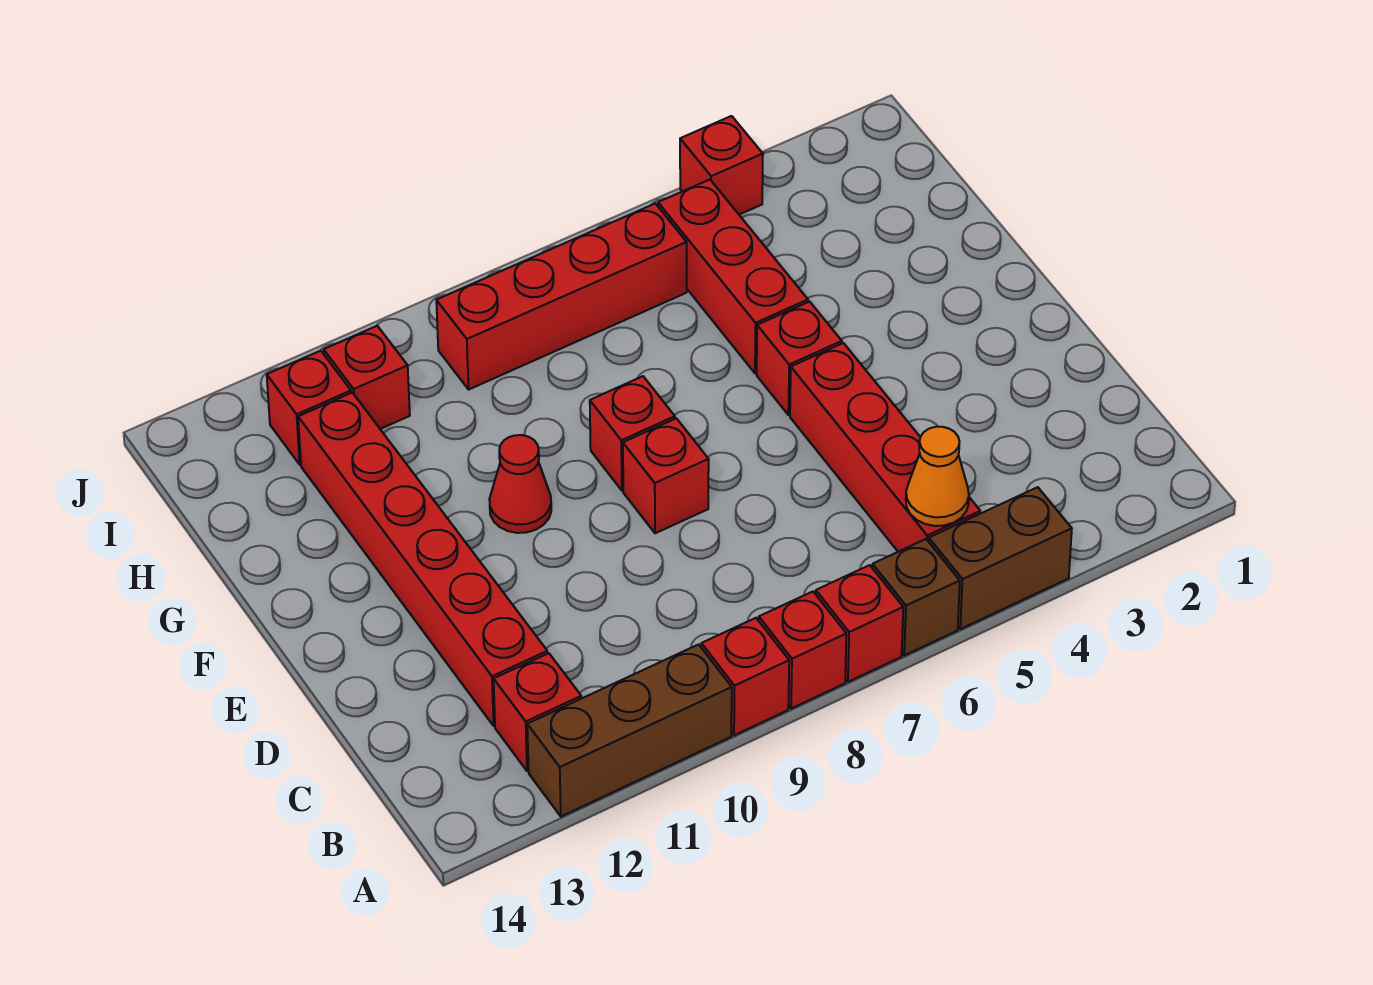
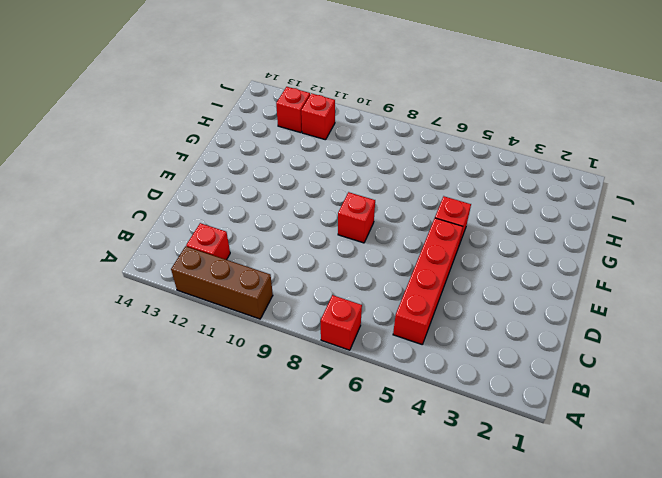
none -> brown 1x2 brick [929,487,1072,629]
none -> brown 1x1 brick [872,539,960,655]
none -> red 1x1 brick [759,592,846,709]

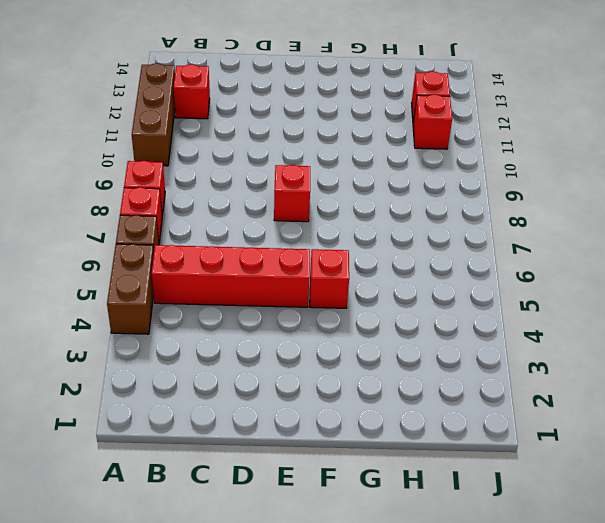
none -> red 1x1 brick [701,618,789,735]
none -> red 1x6 brick [298,393,547,726]
none -> red 1x1 brick [590,376,675,490]

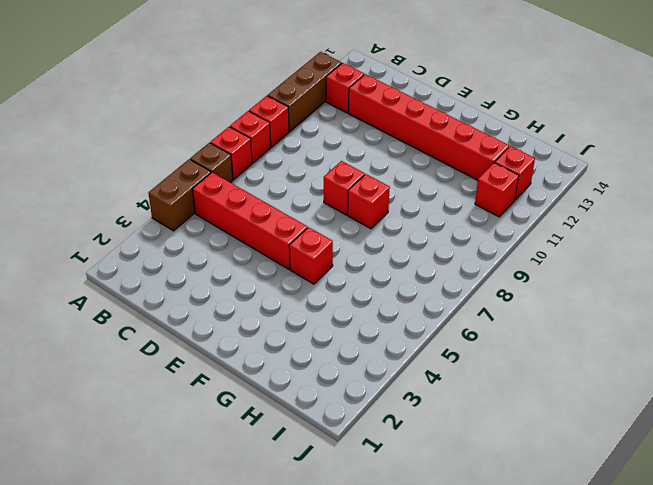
none -> red 1x1 cone [489,435,551,533]
none -> red 1x3 brick [658,180,808,373]
none -> red 1x4 brick [436,204,687,389]

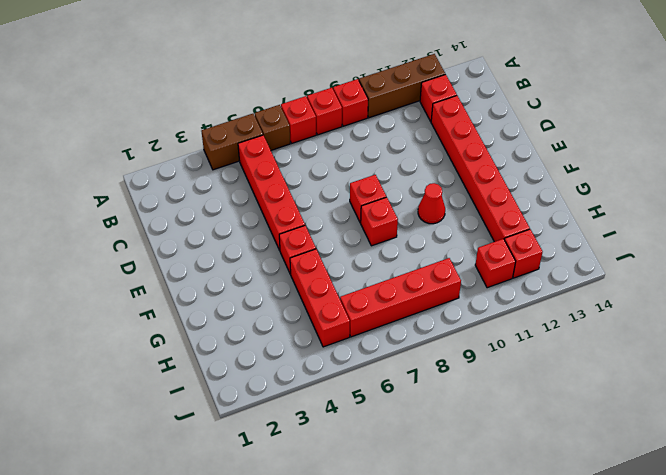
none -> red 1x1 brick [680,116,763,215]
none -> orange 1x1 cone [906,427,969,526]

